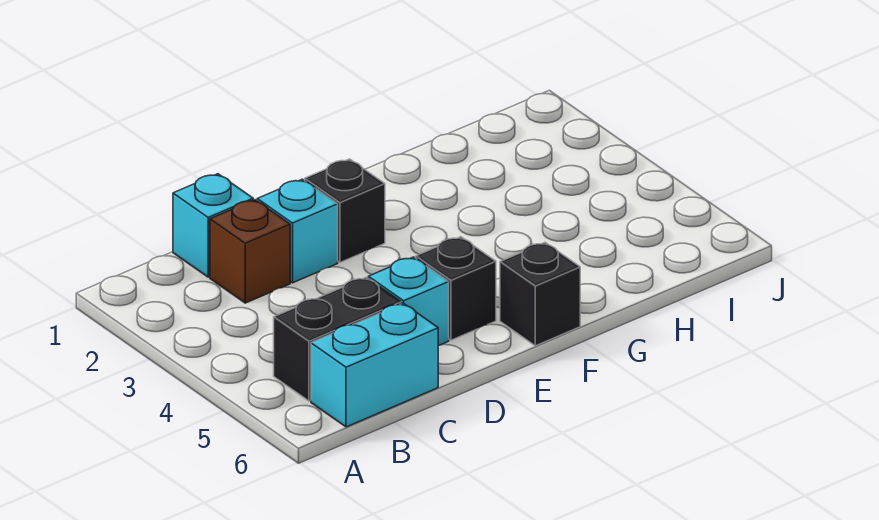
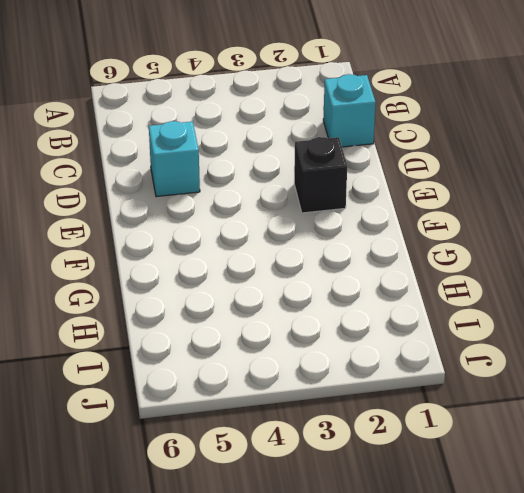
none -> black 1x2 brick [274,277,401,401]
none -> cyan 1x2 brick [311,303,438,427]

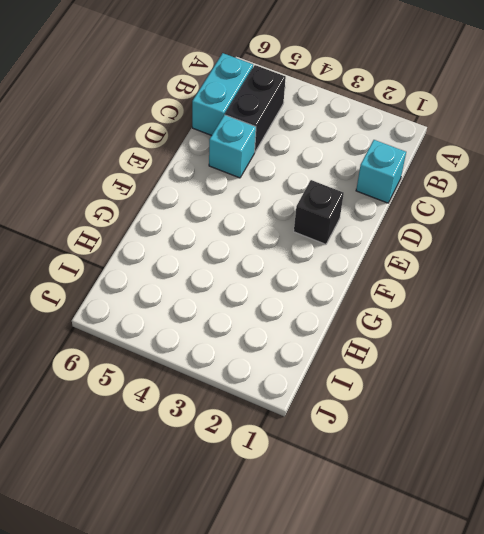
none -> brown 1x1 brick [210,200,290,303]
none -> cyan 1x1 brick [257,179,338,283]

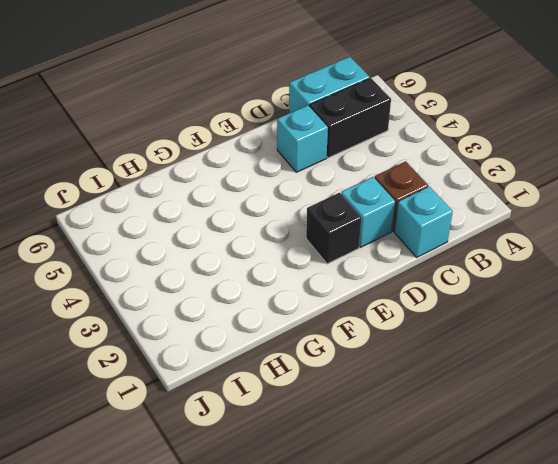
none -> black 1x1 brick [416,237,496,340]
none -> black 1x1 brick [500,243,580,346]

